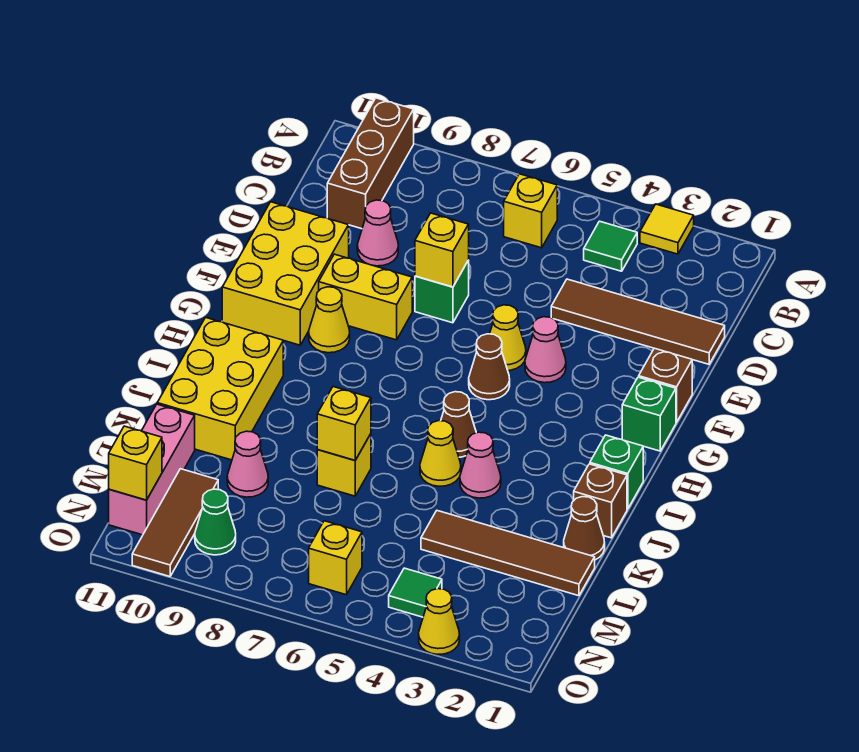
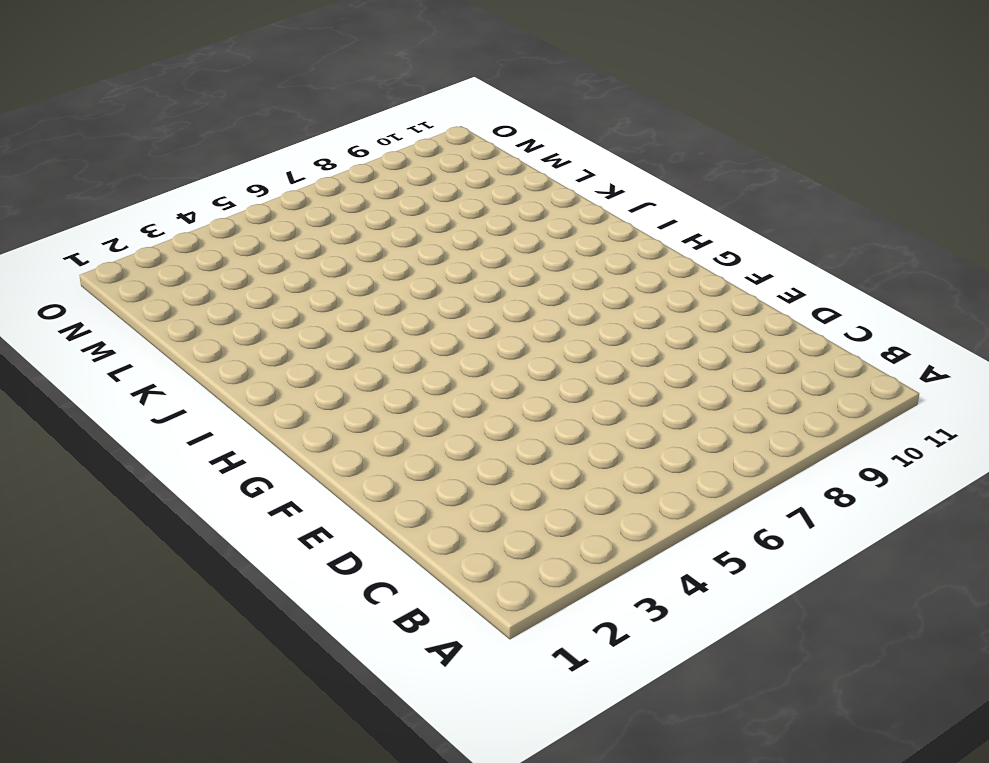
none -> yellow 1x1 tile [640,204,694,254]
none -> brown 1x3 brick [327,98,414,229]
none -> green 1x1 tile [584,221,637,271]
none -> yellow 1x1 brick [504,174,557,248]

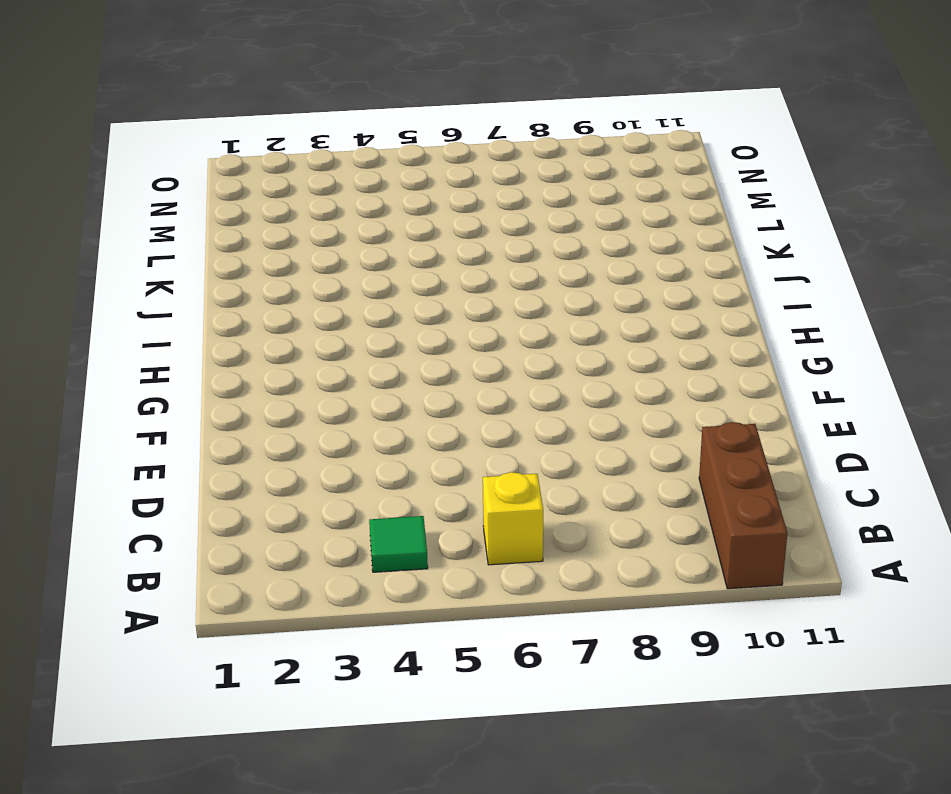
none -> yellow 1x1 tile [640,204,694,254]
none -> brown 1x4 tile [551,279,725,364]
none -> pink 1x1 cone [357,200,398,266]
none -> green 1x1 brick [415,260,469,323]

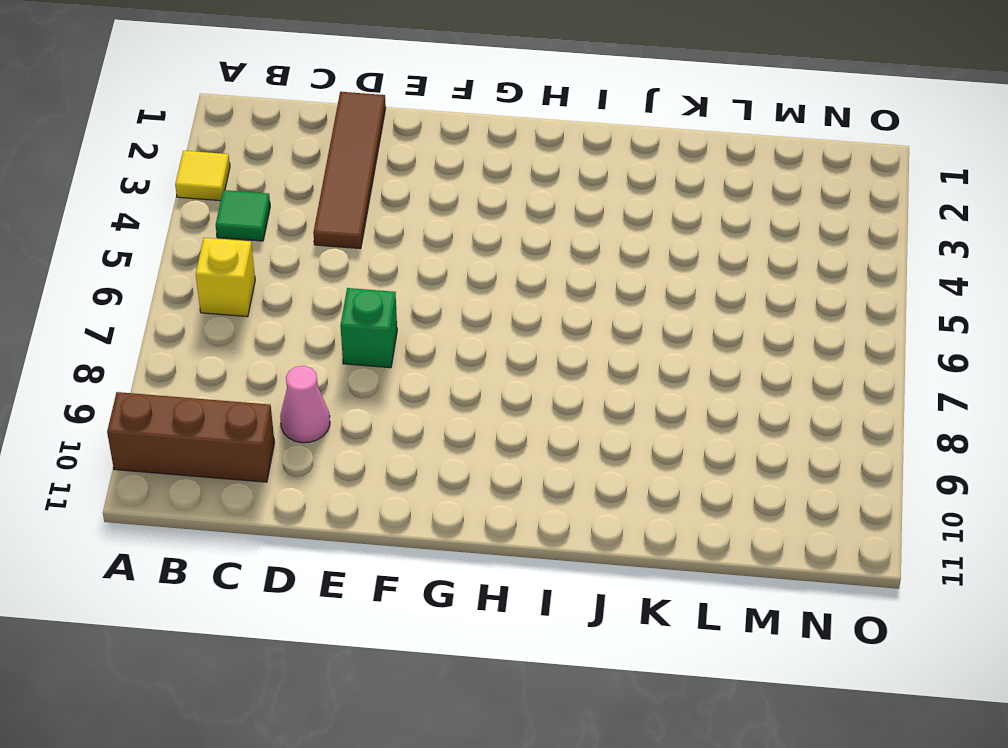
none -> yellow 2x3 brick [222,202,349,345]
none -> brown 1x1 brick [639,348,692,422]
none -> pink 1x1 cone [525,317,566,383]
none -> yellow 1x1 cone [490,305,526,371]

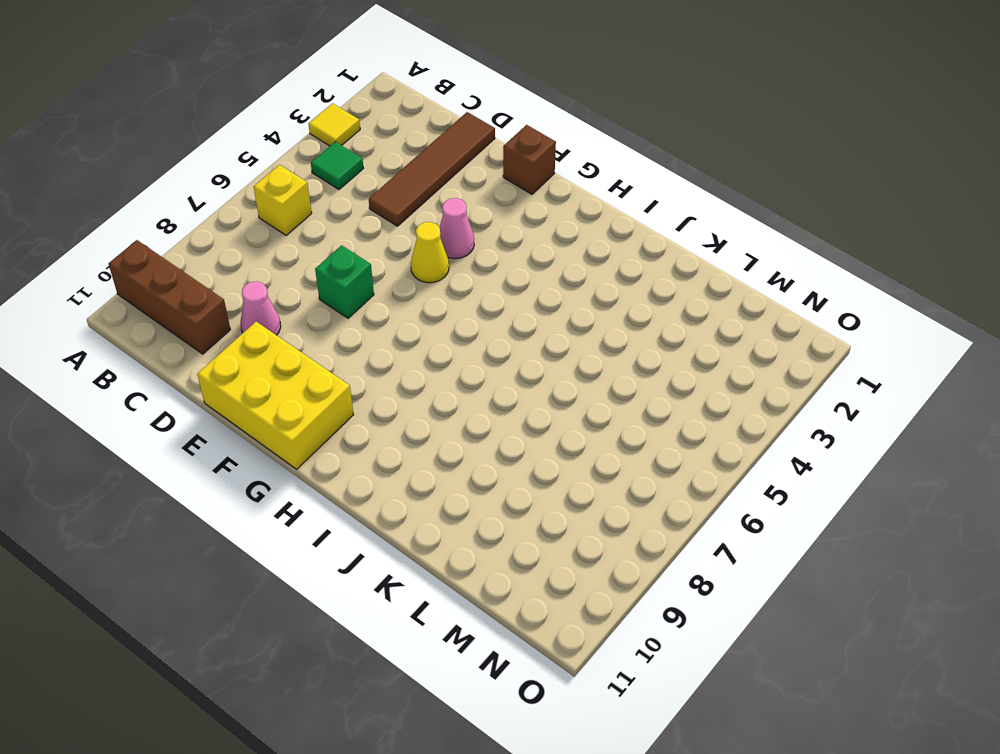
none -> yellow 1x2 brick [319,254,412,340]
none -> green 1x1 brick [622,377,676,451]
none -> brown 1x1 cone [469,334,510,400]
none -> yellow 1x1 cone [309,287,350,353]

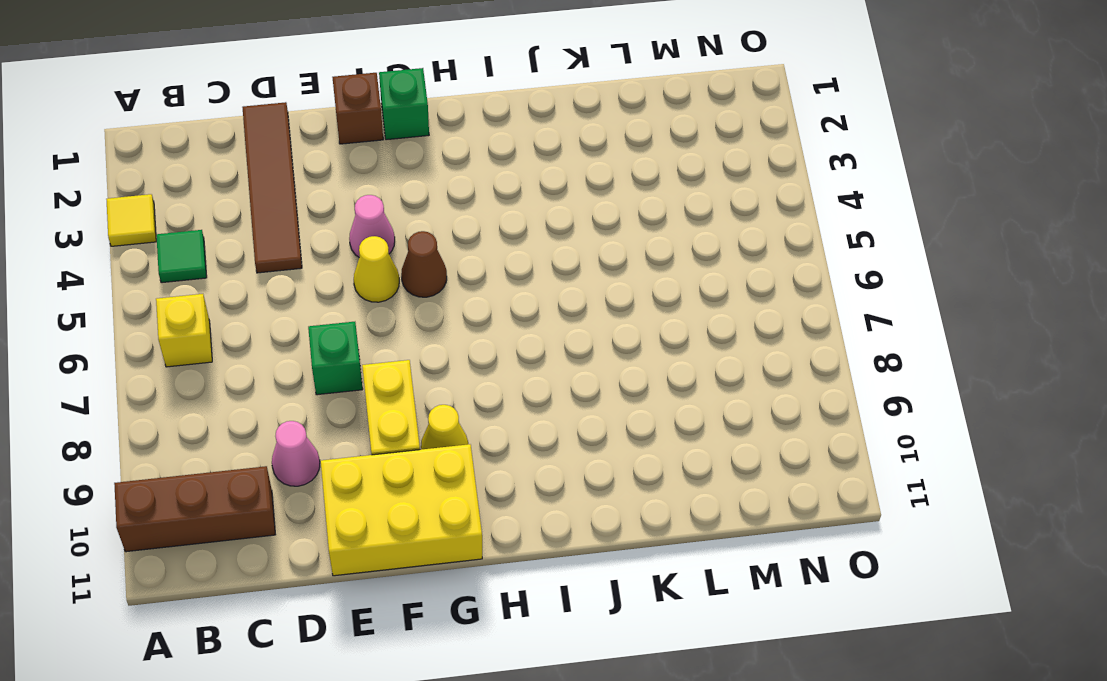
none -> green 1x1 brick [590,435,643,509]
none -> brown 1x1 cone [441,392,476,457]
none -> yellow 2x3 brick [157,318,283,460]
none -> brown 1x1 brick [574,464,627,538]

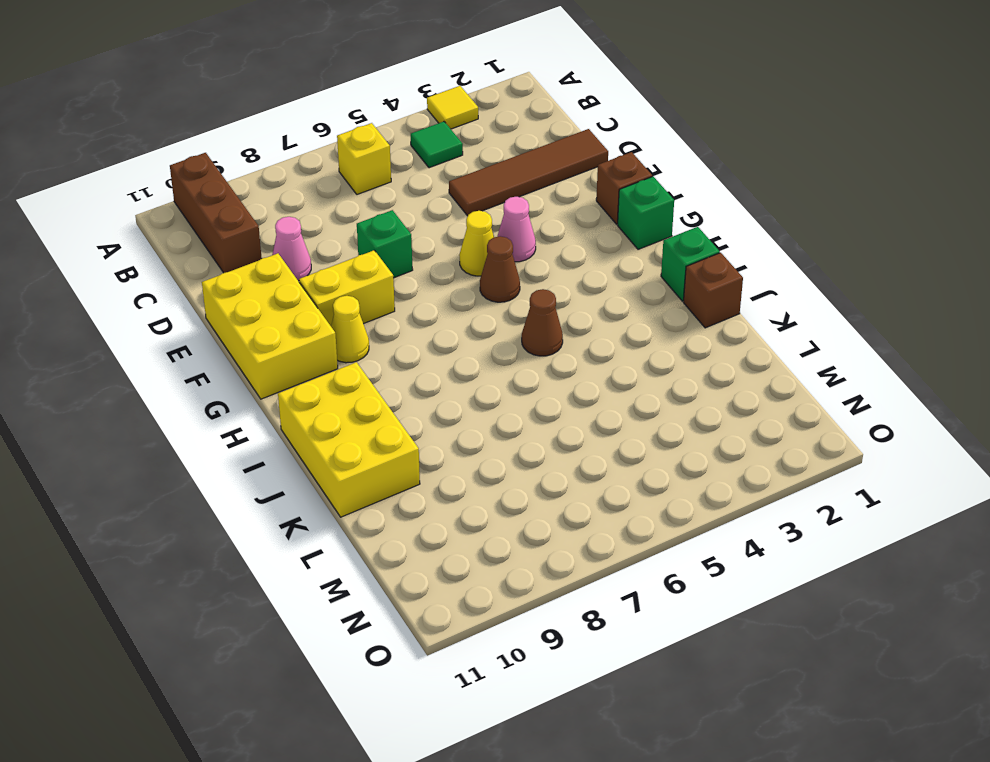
none -> pink 1x1 cone [460,432,501,498]
none -> yellow 1x1 cone [420,421,461,486]
none -> brown 1x1 cone [564,497,605,560]
none -> yellow 1x1 brick [317,434,371,496]

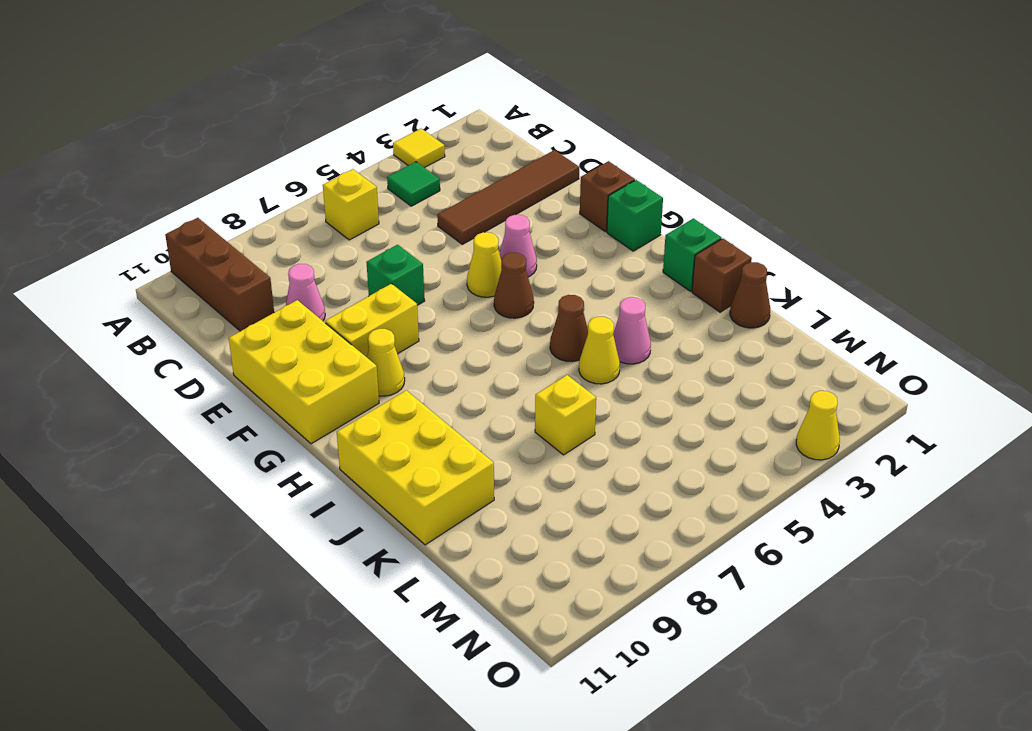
none -> brown 1x4 tile [421,511,595,596]
none -> pink 1x1 cone [227,431,268,497]
none -> pink 1x3 brick [109,404,195,535]
none -> brown 1x3 tile [132,469,218,576]

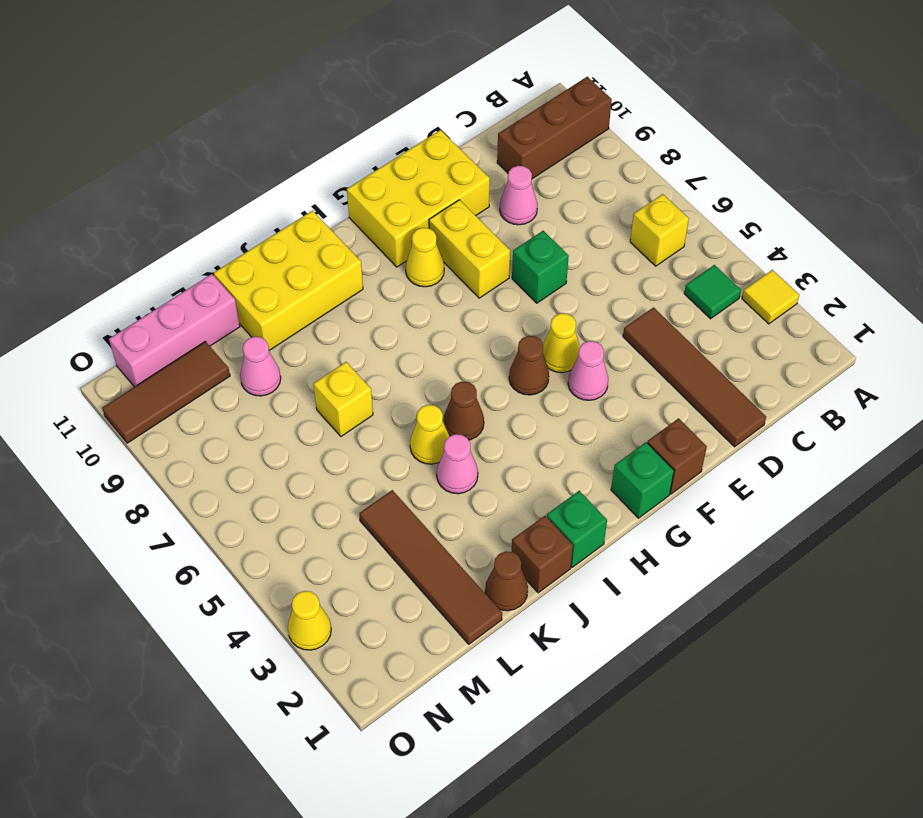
none -> green 1x1 tile [389,568,442,617]
none -> yellow 1x1 brick [309,521,362,595]
none -> green 1x1 cone [195,489,236,555]
none -> yellow 1x1 brick [415,213,469,287]

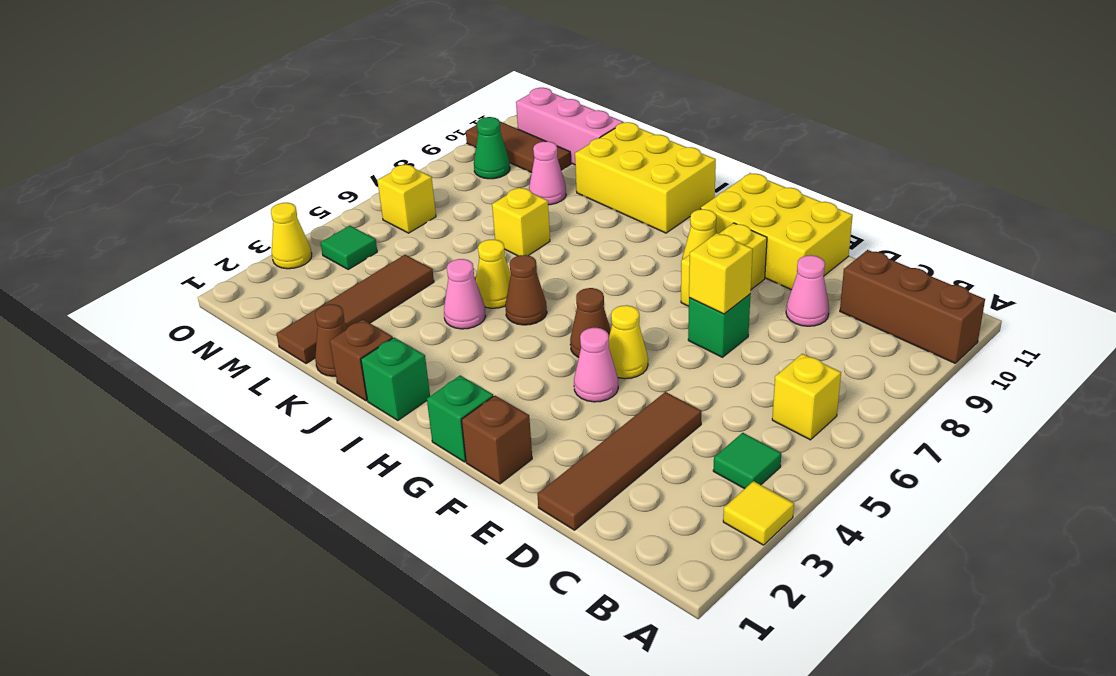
none -> yellow 1x1 brick [317,387,371,460]
none -> yellow 1x1 brick [109,426,162,500]

